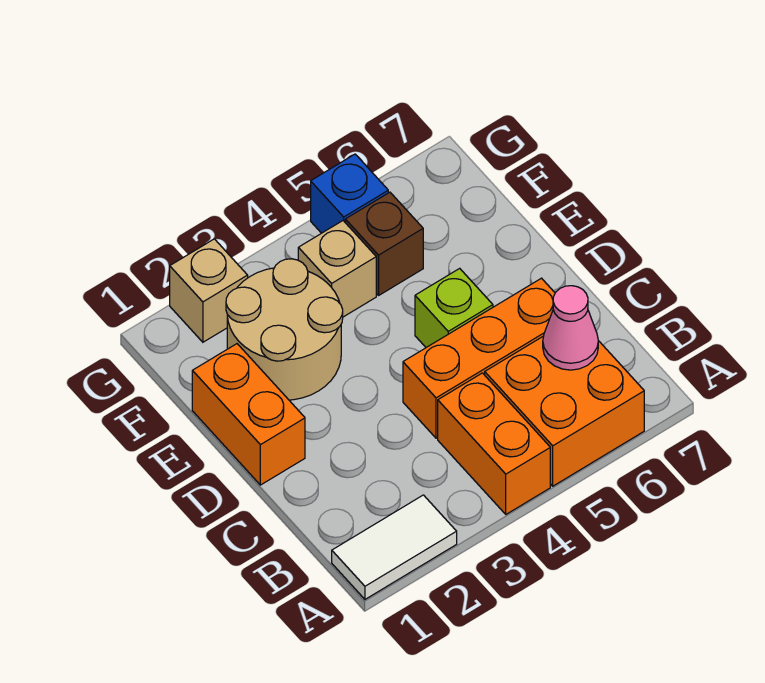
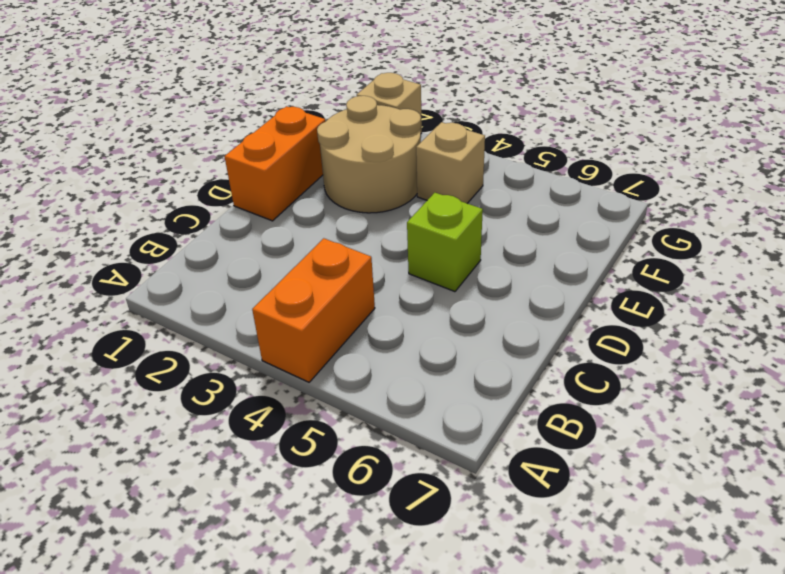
none -> white 1x2 tile [332,495,457,599]
none -> orange 2x2 brick [485,336,644,486]
none -> orange 1x3 brick [403,278,555,438]

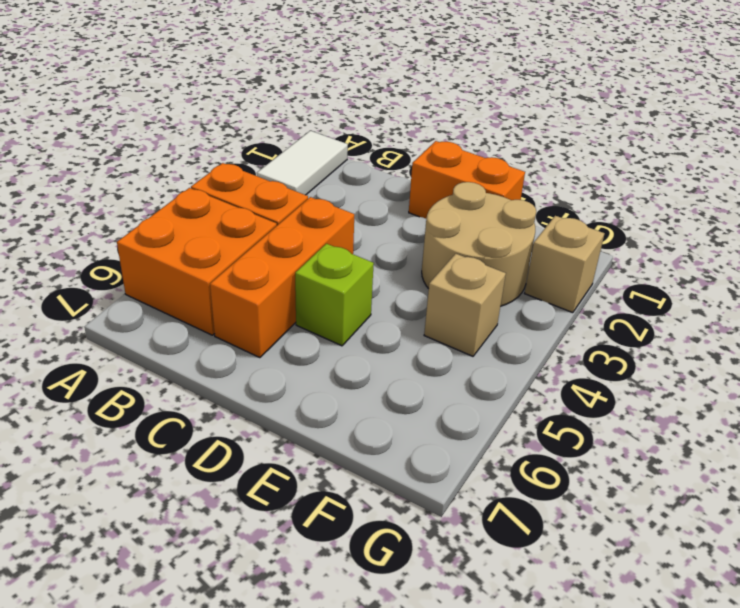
none -> brown 1x1 brick [345,192,423,295]
none -> blue 1x1 brick [311,154,388,233]
none -> pink 1x1 cone [543,286,598,370]

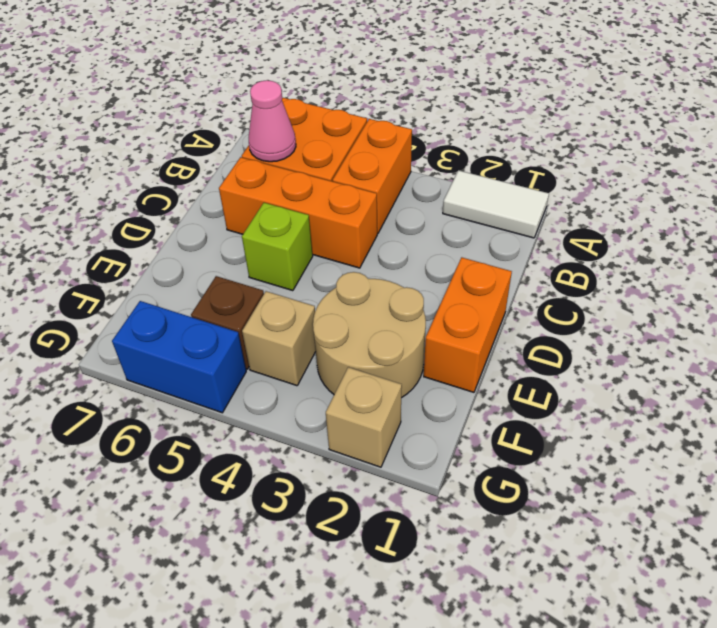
blue 1x2 brick [112,301,246,413] -> blue 1x1 brick [311,154,388,233]

